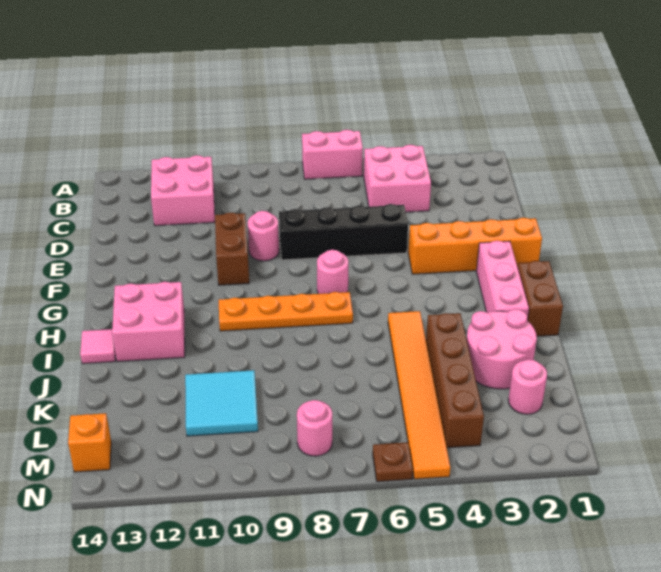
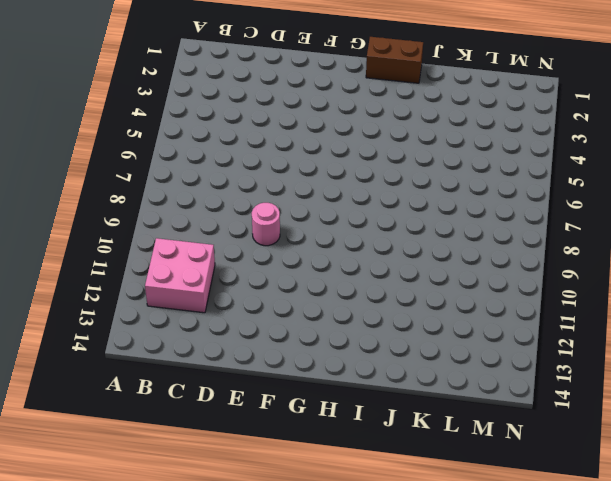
none -> pink 1x2 brick [302,130,363,179]
none -> pink 2x2 brick [364,145,431,212]
none -> black 1x4 brick [279,204,408,260]

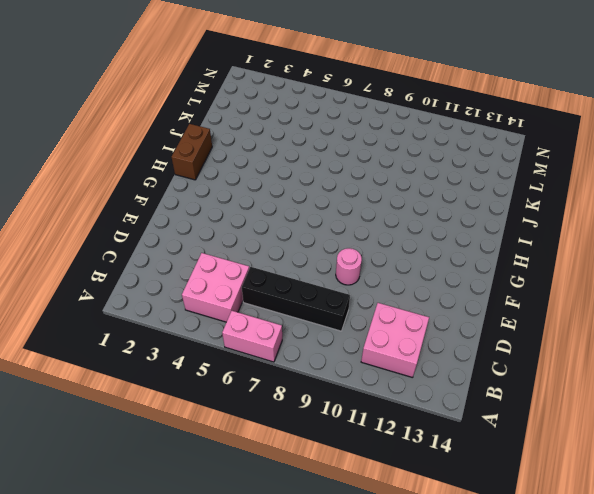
black 1x4 brick [242,267,350,331] -> black 1x4 brick moved to [279,204,408,260]
none -> brown 1x2 brick [215,213,249,285]
none -> orange 1x4 brick [408,218,542,274]
none -> pink 1x3 brick [476,241,529,318]

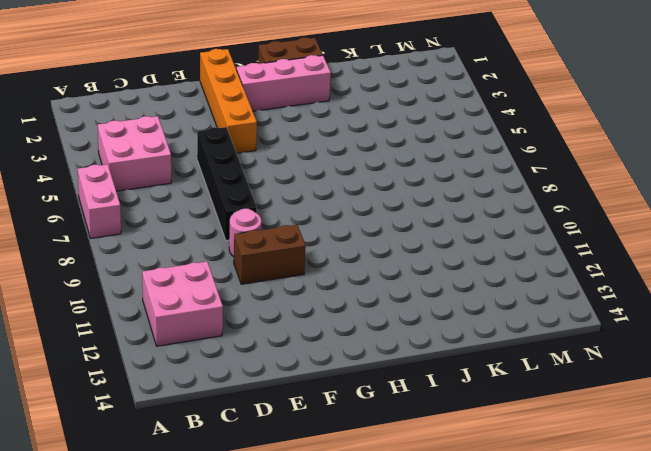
none -> pink 1x1 round brick [317,250,348,294]
none -> orange 1x4 plate [219,292,353,331]
none -> pink 2x2 brick [112,282,185,362]

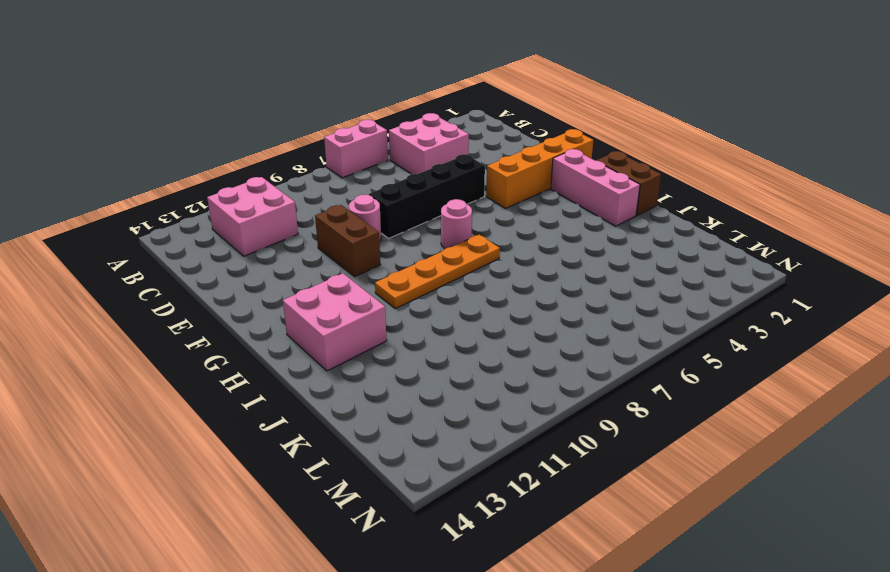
none -> orange 1x6 tile [388,311,450,479]
none -> pink 1x1 tile [80,329,116,364]
none -> pink 2x2 round brick [467,309,537,389]

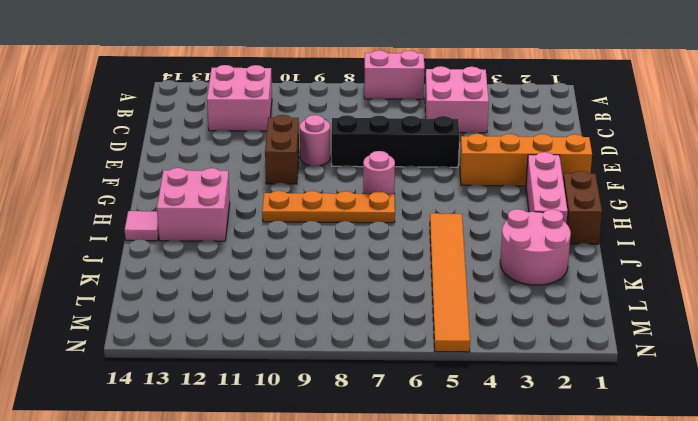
none -> brown 1x4 brick [426,313,484,448]
none -> cyan 2x2 tile [185,370,258,436]
none -> pink 1x1 round brick [508,359,547,414]

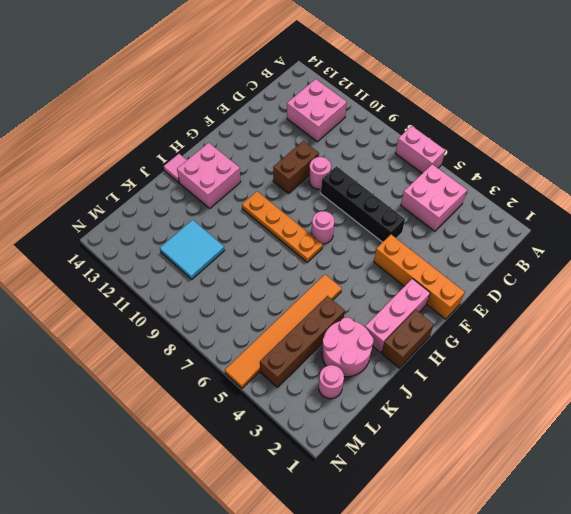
none -> pink 1x1 round brick [297,400,332,456]
none -> orange 1x1 brick [68,413,111,472]
none -> brown 1x1 plate [373,442,413,482]

